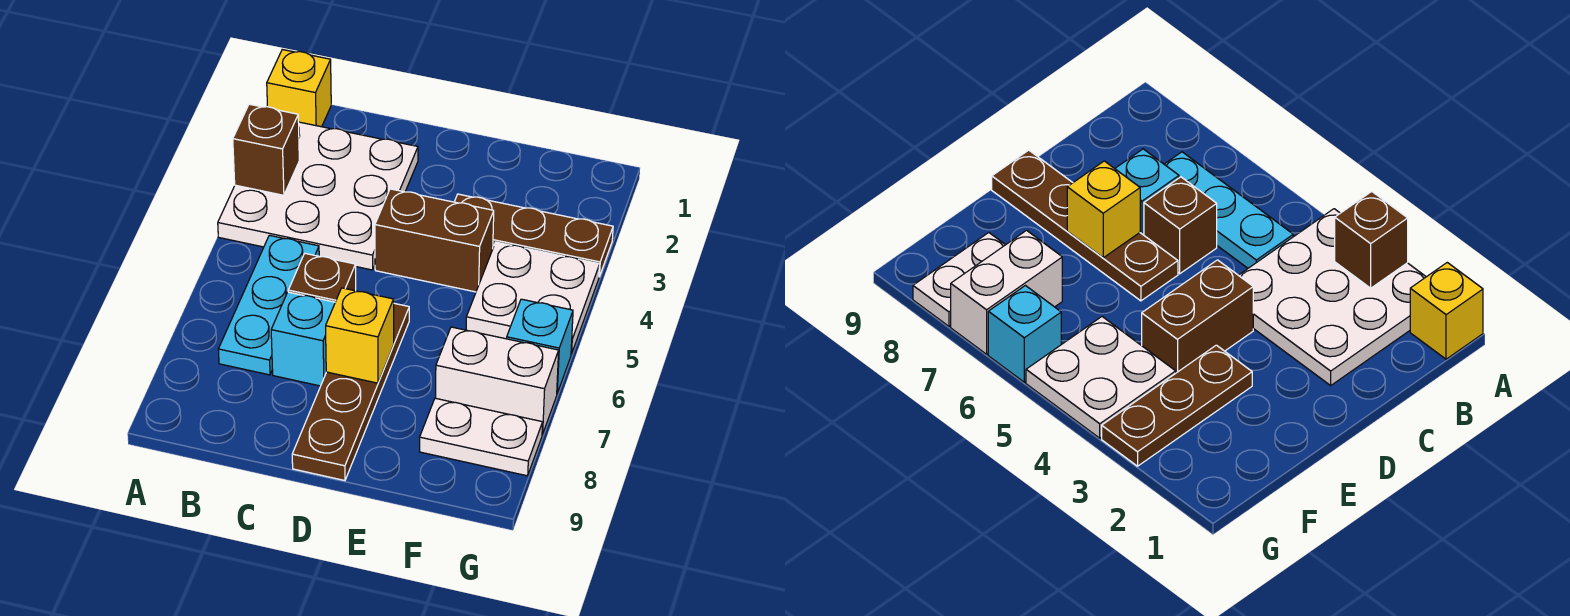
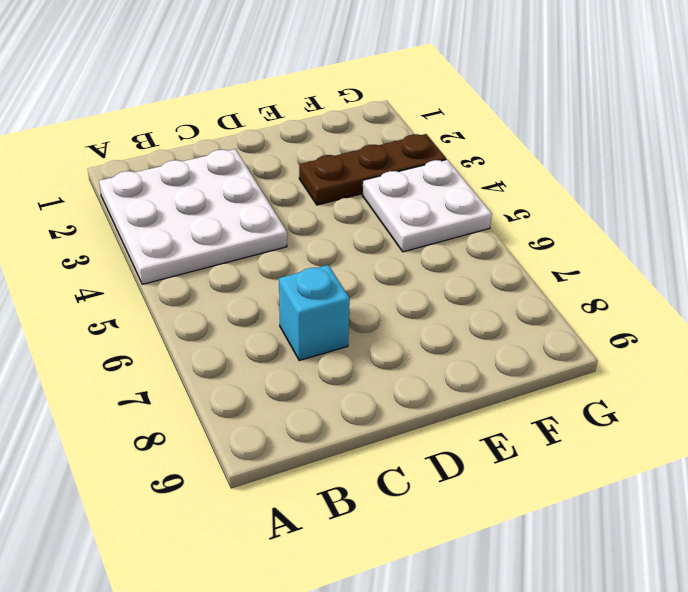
none -> yellow 1x1 brick [267,50,331,127]
none -> cyan 1x3 plate [218,235,319,375]
none -> brown 1x1 brick [288,253,356,302]

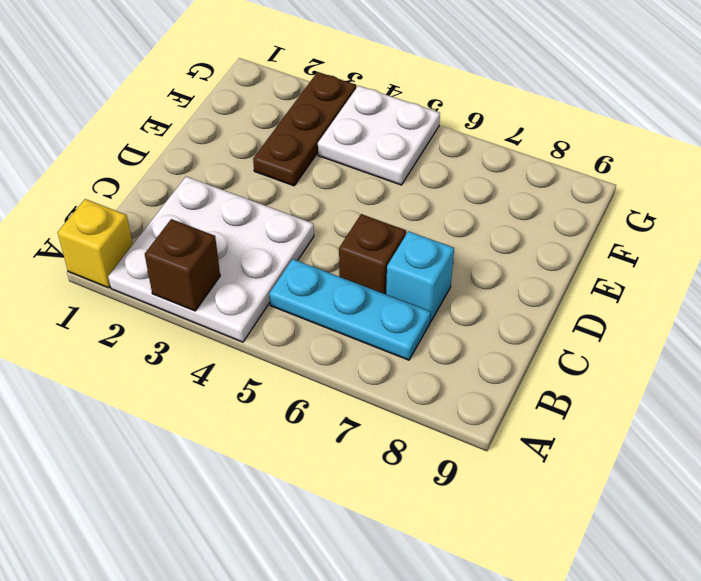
none -> brown 1x2 brick [375,189,494,292]
none -> brown 1x4 plate [292,303,409,481]
none -> white 1x2 brick [436,327,559,434]

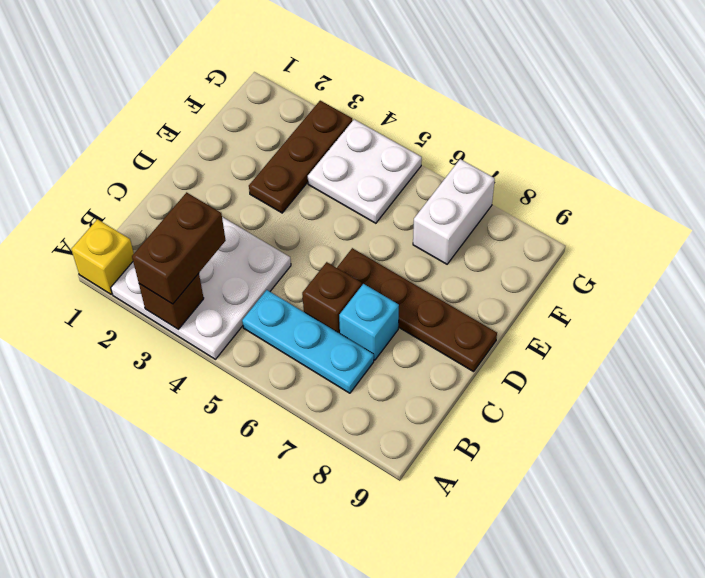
brown 1x2 brick [132,192,226,304] -> brown 1x2 brick moved to [375,189,494,292]
none -> white 1x2 plate [419,398,543,476]
none -> cyan 1x1 brick [507,299,573,393]
none -> yellow 1x1 brick [326,288,394,383]

